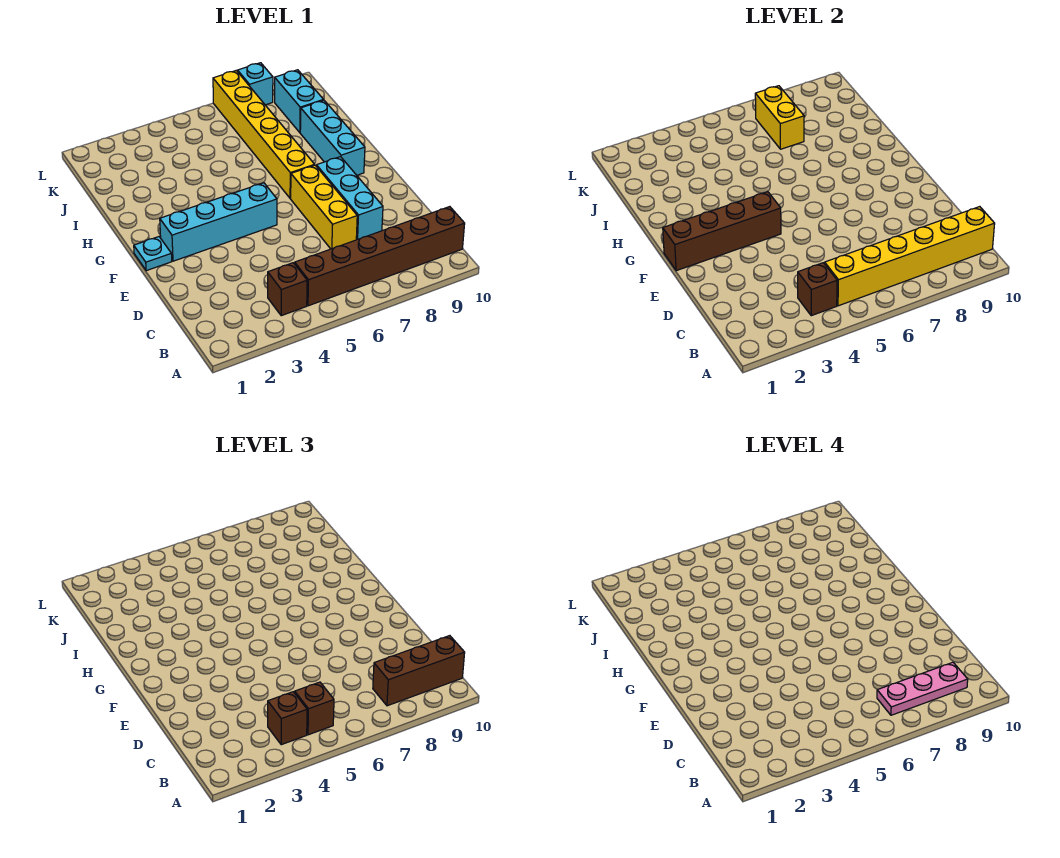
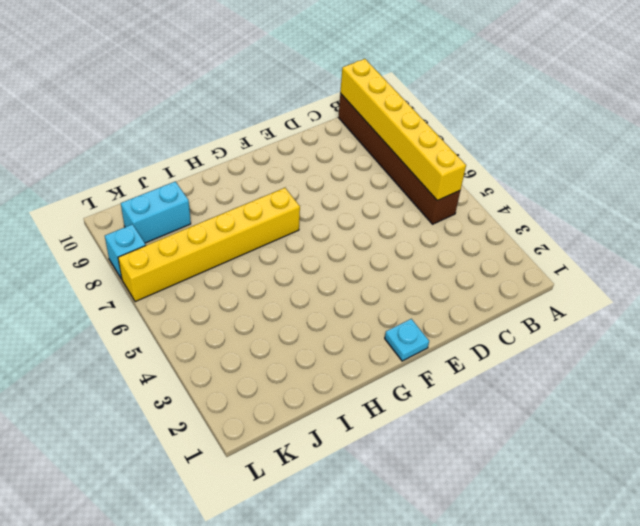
none -> brown 1x1 brick [268,263,307,316]
none -> yellow 1x3 brick [291,165,357,249]
none -> cyan 1x3 brick [316,157,383,240]

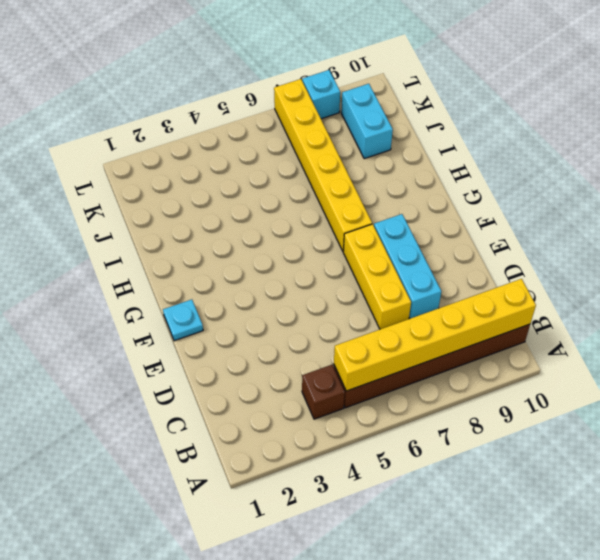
none -> cyan 1x4 brick [160,183,277,261]
none -> cyan 1x3 brick [300,100,365,175]
none -> brown 1x1 brick [798,263,837,316]

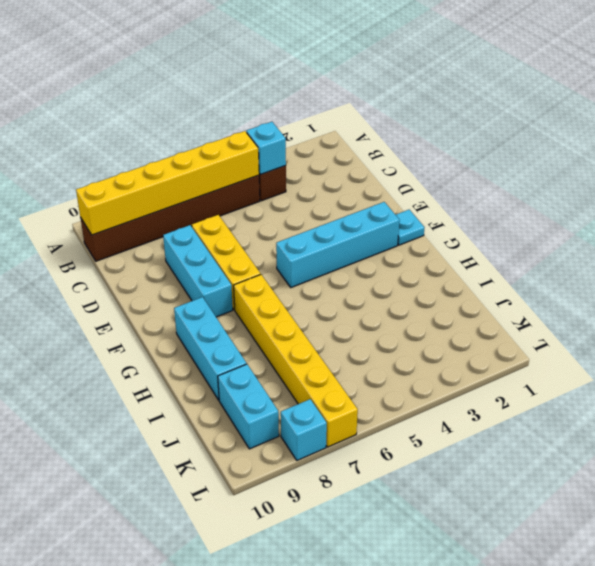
cyan 1x1 brick [246,122,286,174] -> brown 1x1 brick [798,263,837,316]
none -> brown 1x4 brick [663,192,781,271]
none -> yellow 1x2 brick [755,86,804,149]
none -> brown 1x1 brick [268,692,307,745]

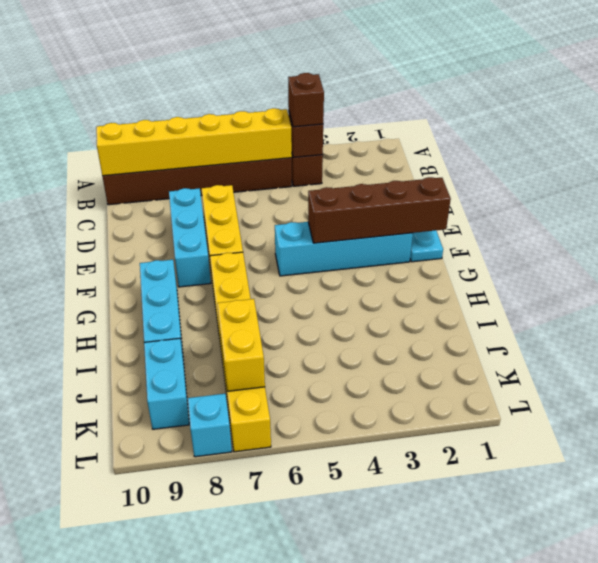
none -> brown 1x1 brick [295,682,334,735]
none -> brown 1x3 brick [373,636,465,706]
none -> pink 1x3 plate [877,662,968,715]

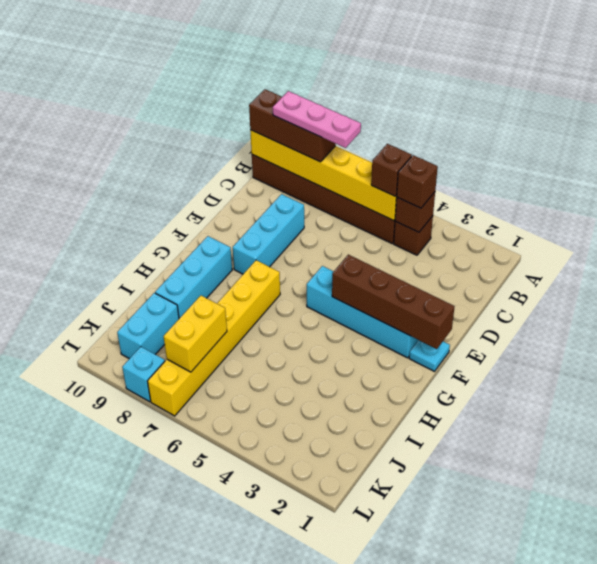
none -> yellow 1x3 brick [291,165,357,249]

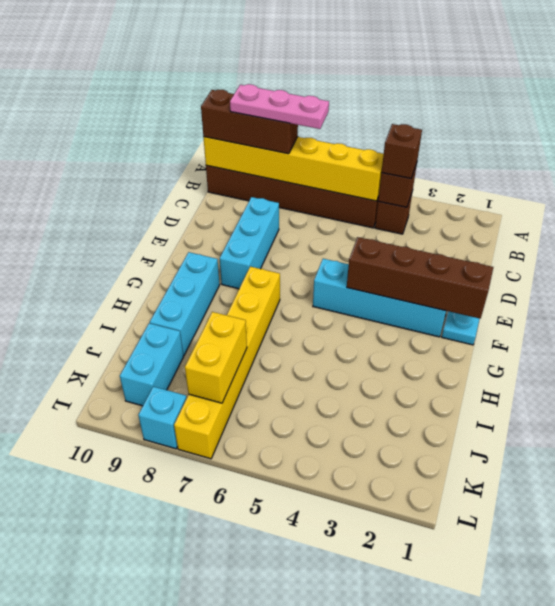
none -> yellow 1x3 brick [291,165,357,249]
none -> brown 1x1 brick [295,682,334,735]

